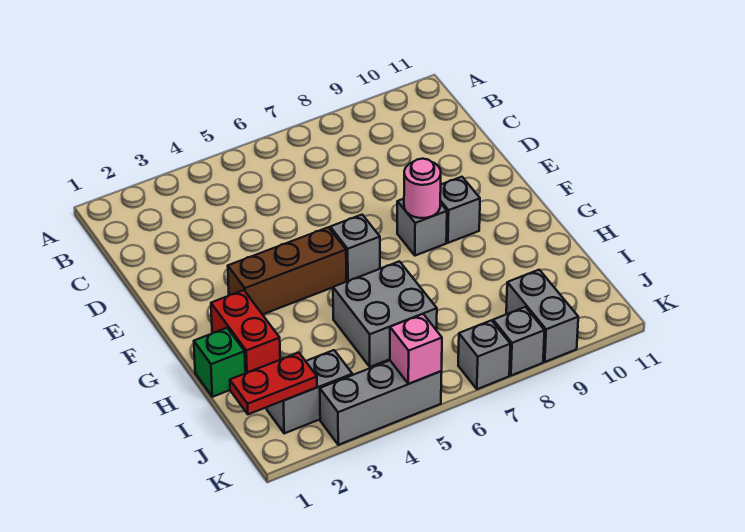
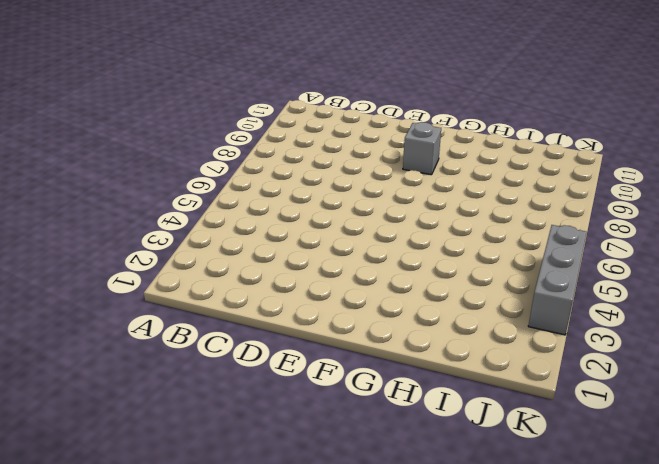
none -> brown 1x3 brick [228,227,346,315]
none -> grey 1x1 brick [330,215,380,281]
none -> grey 1x1 brick [397,199,447,256]

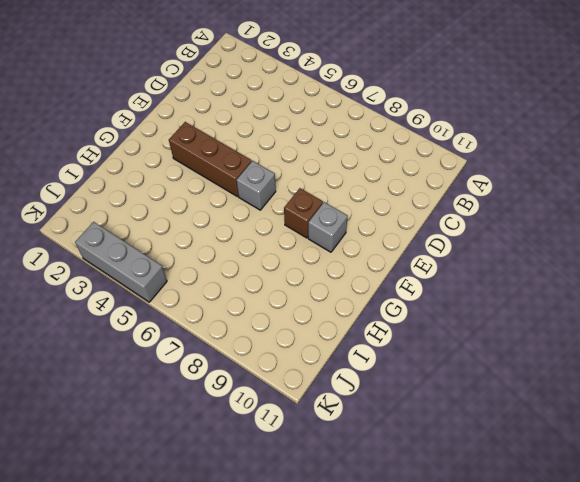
brown 1x1 brick [284,188,323,238] -> grey 1x1 brick [397,199,447,256]
none -> red 1x2 brick [211,290,280,373]
none -> green 1x1 brick [194,328,245,397]
none -> grey 2x2 brick [333,261,437,367]

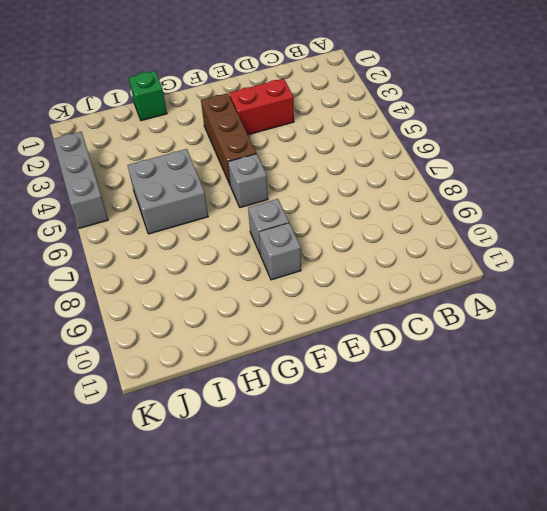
red 1x2 brick [229,79,294,135] -> red 1x2 brick moved to [211,290,280,373]
none -> grey 1x2 brick [267,350,352,433]
none -> grey 1x2 brick [506,270,578,362]
none -> grey 1x1 brick [458,320,510,389]

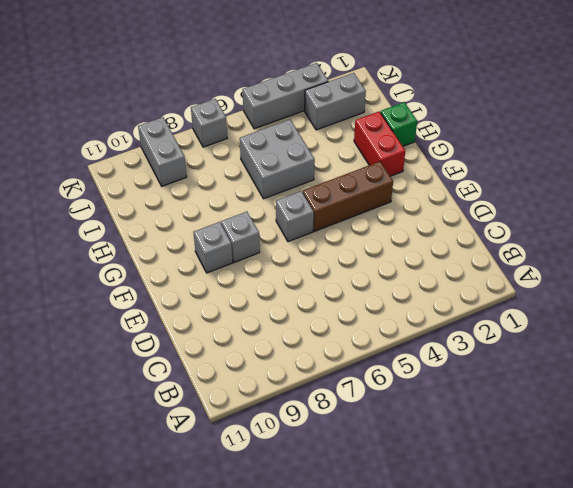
none -> grey 1x1 brick [493,307,545,376]
none -> pink 1x1 round brick [404,159,441,218]
none -> red 1x2 plate [230,353,317,414]

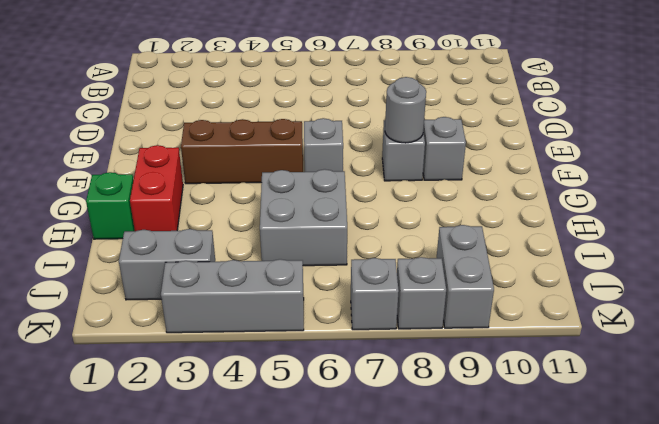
grey 1x1 round brick [385,77,426,143] -> pink 1x1 round brick [404,159,441,218]
none -> red 1x2 plate [230,353,317,414]
none -> pink 1x1 brick [390,314,442,384]

